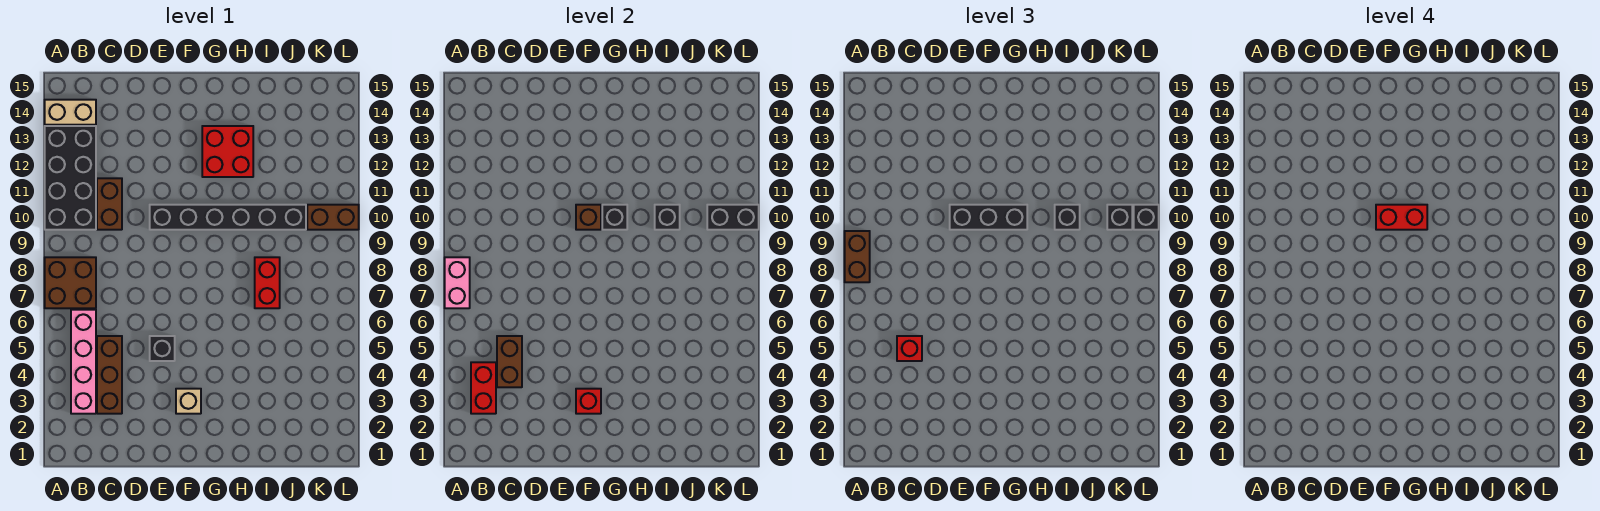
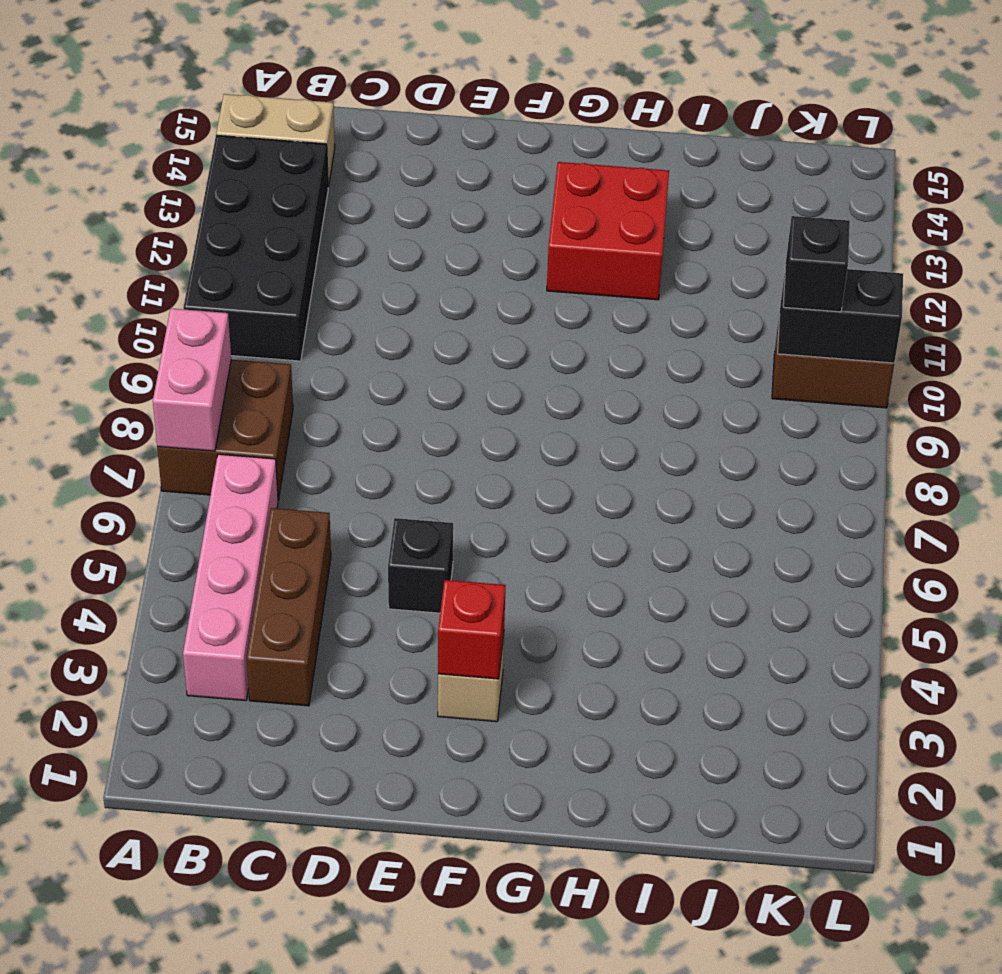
none -> brown 1x2 brick [97,178,122,230]
none -> black 1x6 brick [150,205,306,230]
none -> red 1x2 brick [255,257,280,308]

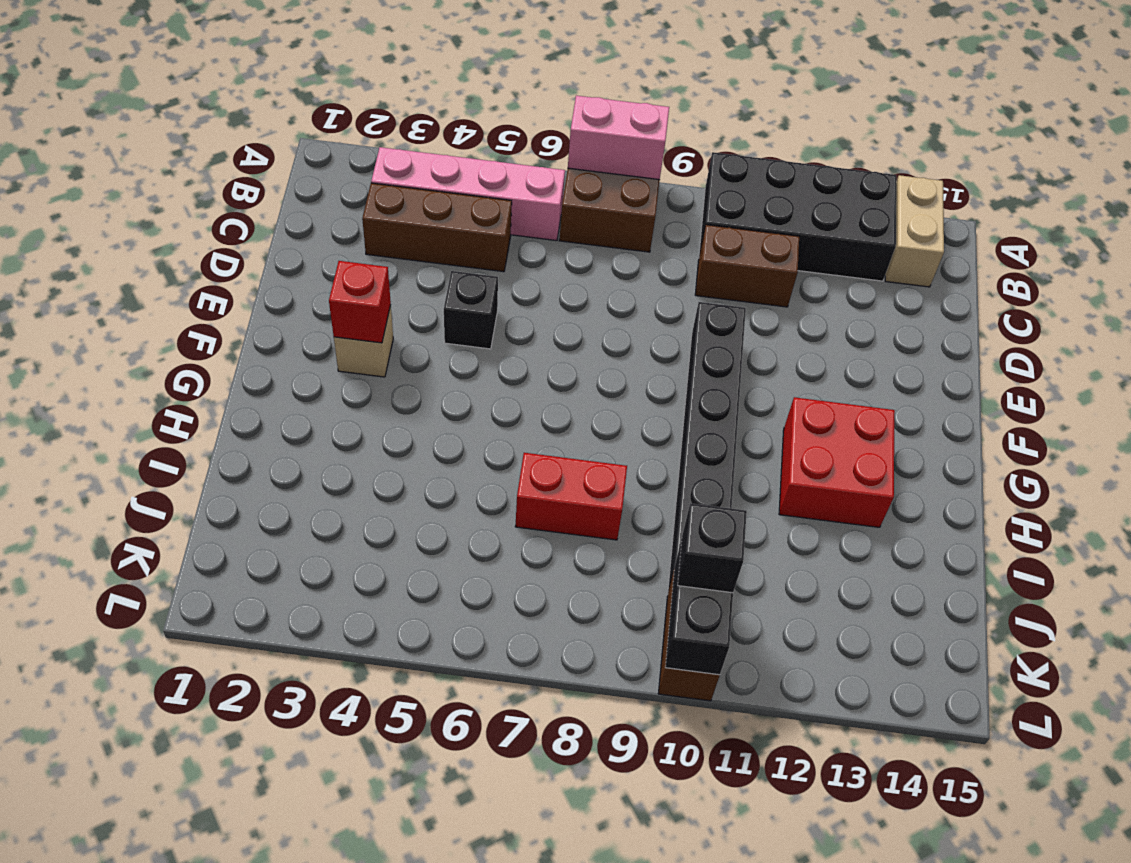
none -> red 1x2 brick [471,362,496,414]
none -> brown 1x2 brick [497,336,522,387]
none -> brown 1x1 brick [576,205,601,230]

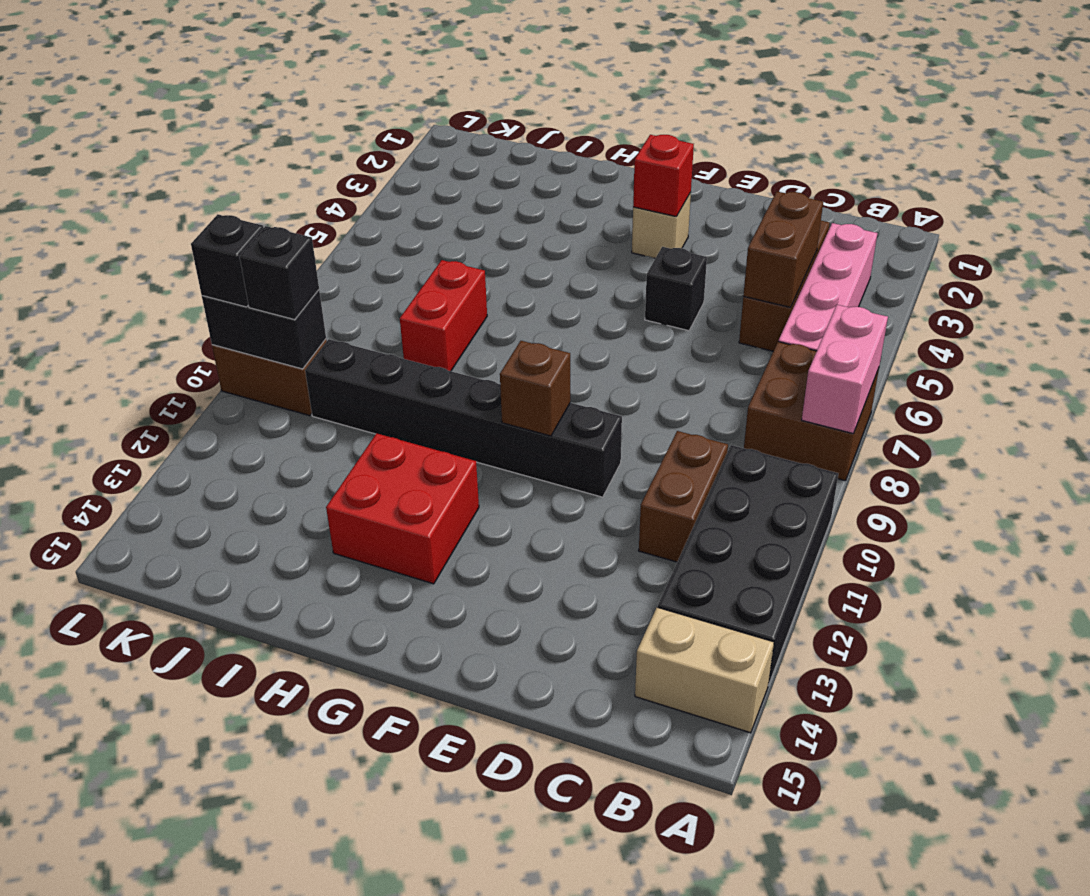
none -> red 1x2 brick [471,362,496,414]
none -> black 1x1 brick [602,205,627,230]
none -> black 1x1 brick [655,205,680,230]

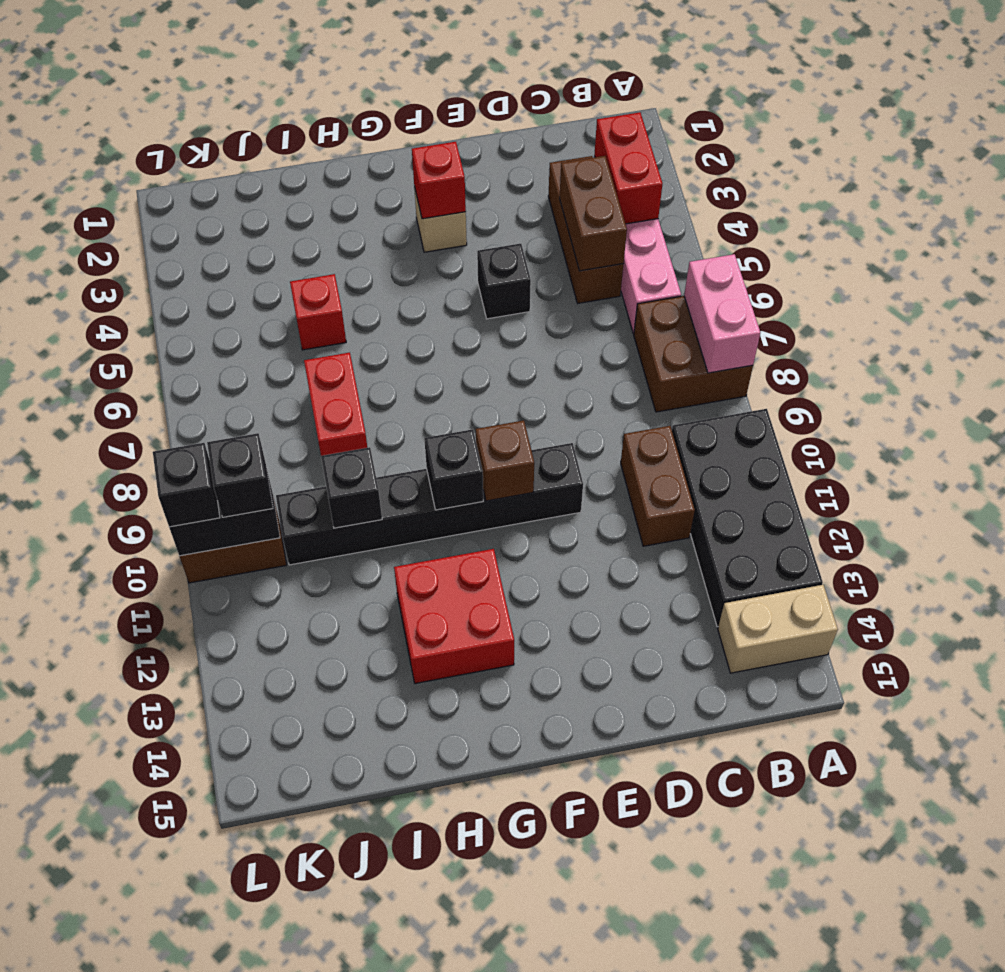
red 1x1 brick [290,274,346,350] -> red 1x1 brick moved to [897,336,922,361]
none -> brown 1x2 brick [845,231,870,282]
none -> black 1x3 brick [950,205,1027,230]
none -> black 1x1 brick [1055,205,1080,230]

